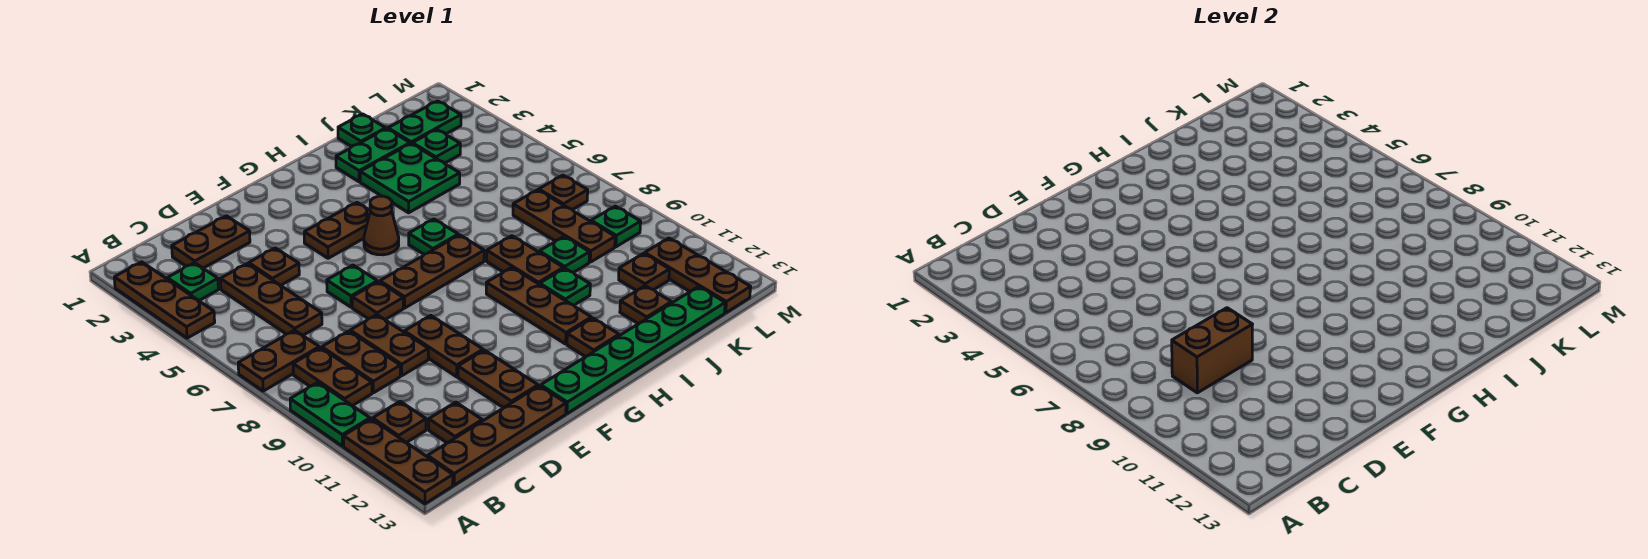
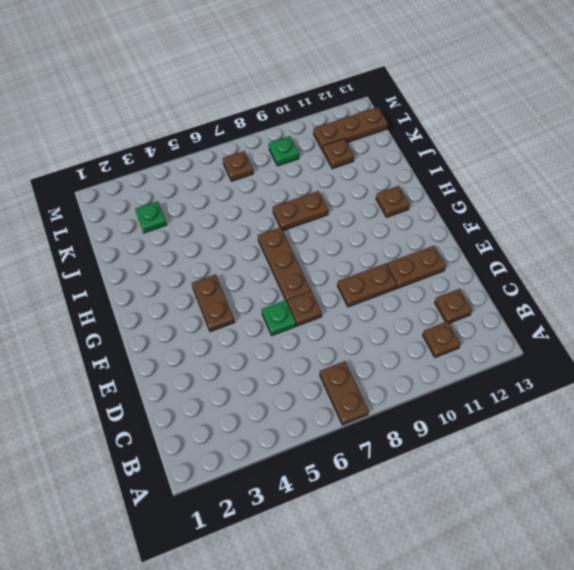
none -> brown 1x3 plate [114,262,215,338]
none -> green 1x2 plate [290,382,370,446]
none -> brown 1x3 plate [344,419,453,504]
none -> green 1x1 plate [167,263,218,301]

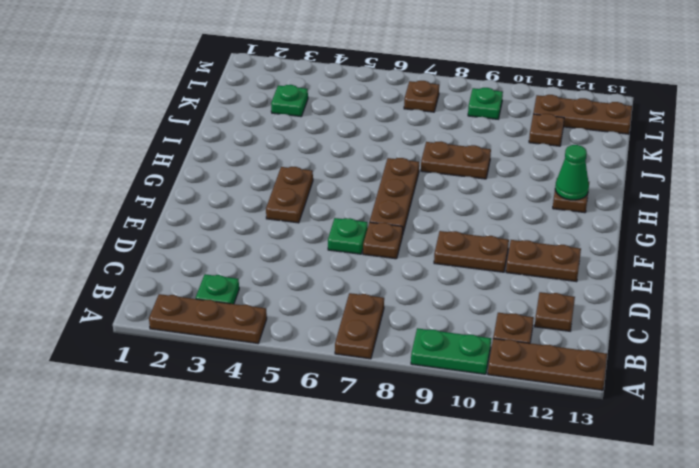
green 1x1 cone [555,145,589,200] -> none
none -> brown 1x2 plate [293,348,372,406]
none -> brown 1x4 plate [428,386,566,485]
none -> brown 1x2 plate [172,216,250,268]
none -> brown 1x3 plate [221,264,322,335]

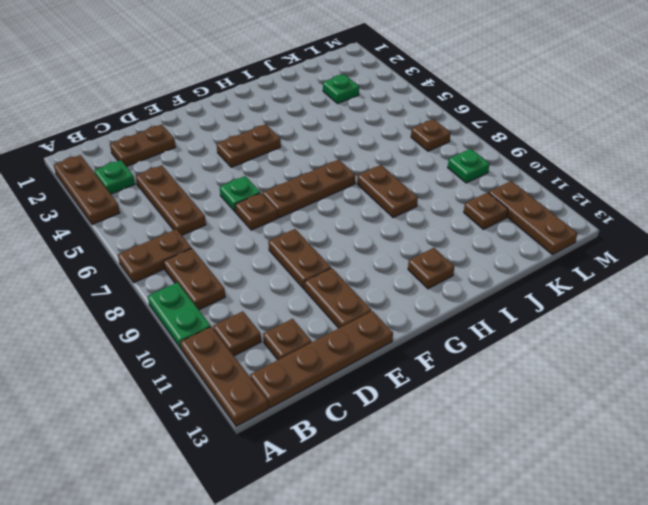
none -> brown 1x2 plate [322,331,400,393]
none -> brown 1x1 plate [249,248,299,285]
none -> brown 1x2 plate [350,315,428,376]
none -> green 1x6 plate [541,287,725,414]

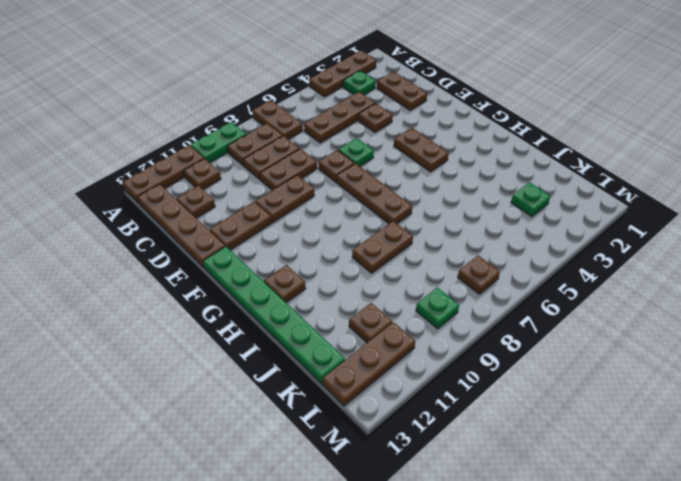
none -> brown 1x1 cone [364,196,399,255]
none -> green 1x1 plate [409,219,458,254]
none -> brown 1x3 plate [486,268,591,344]
none -> green 1x2 plate [336,129,410,182]

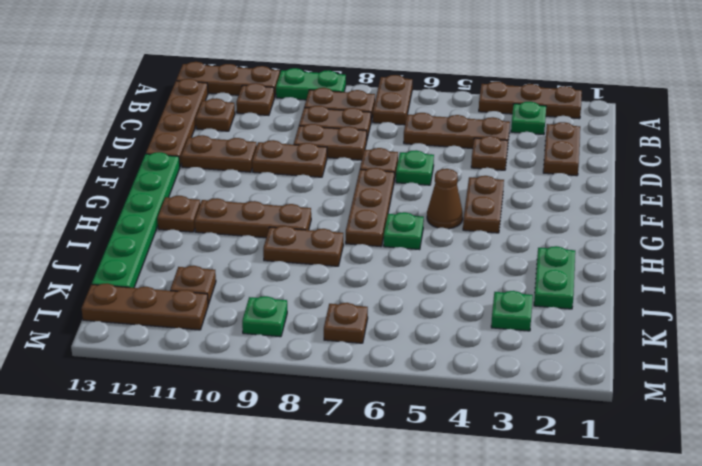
none -> green 2x2 plate [360,144,460,213]
none -> green 1x1 plate [540,268,590,305]
none -> green 1x1 plate [338,114,386,147]
none -> green 1x1 plate [539,237,589,273]

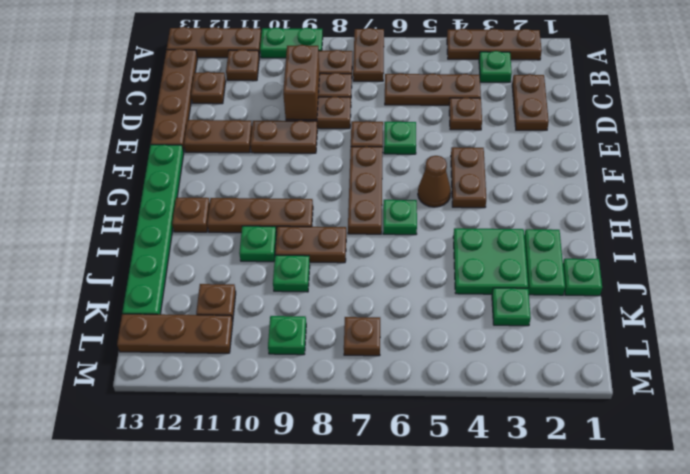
none -> brown 1x1 plate [620,286,671,324]
none -> green 1x2 plate [388,101,461,144]
none -> brown 1x3 plate [513,190,615,262]

